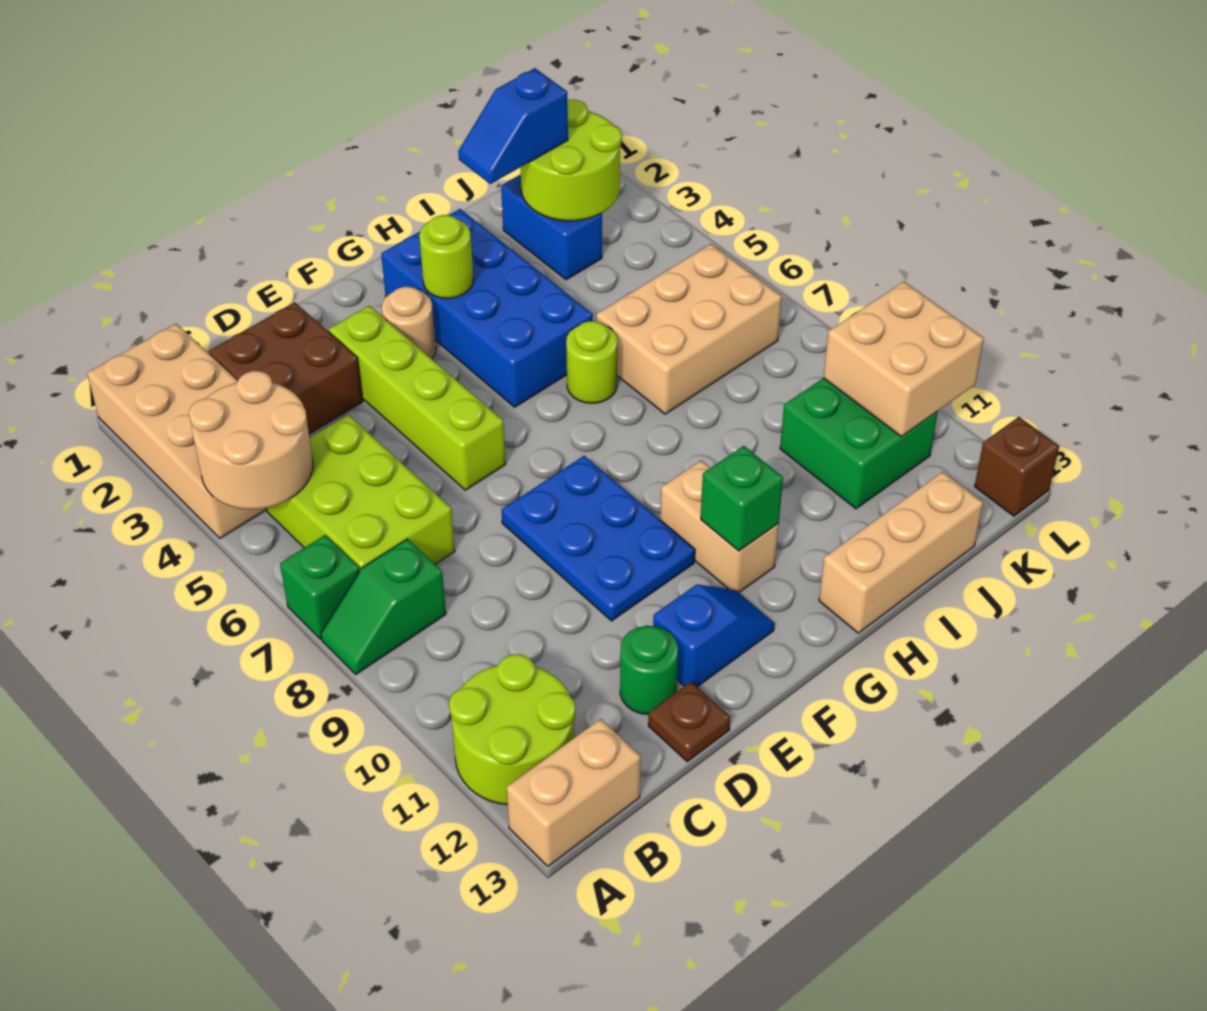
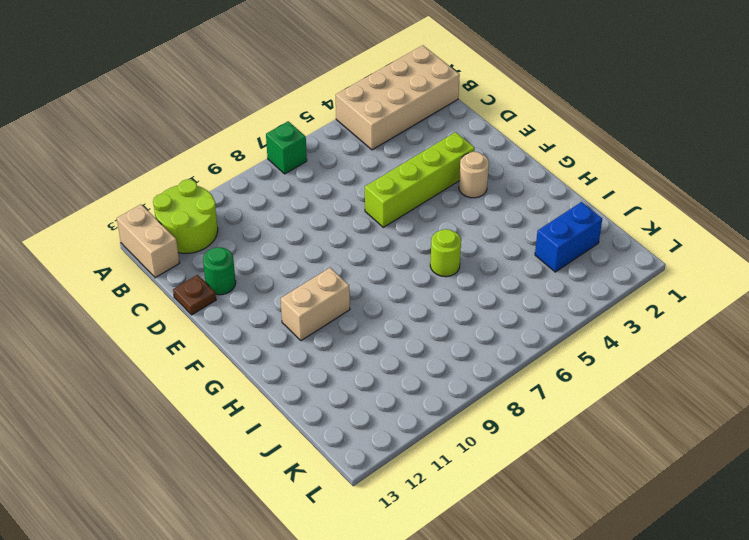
none -> green 1x2 slope [321,539,446,674]
none -> lime 2x3 brick [267,415,455,571]
none -> brown 2x2 brick [209,302,363,434]

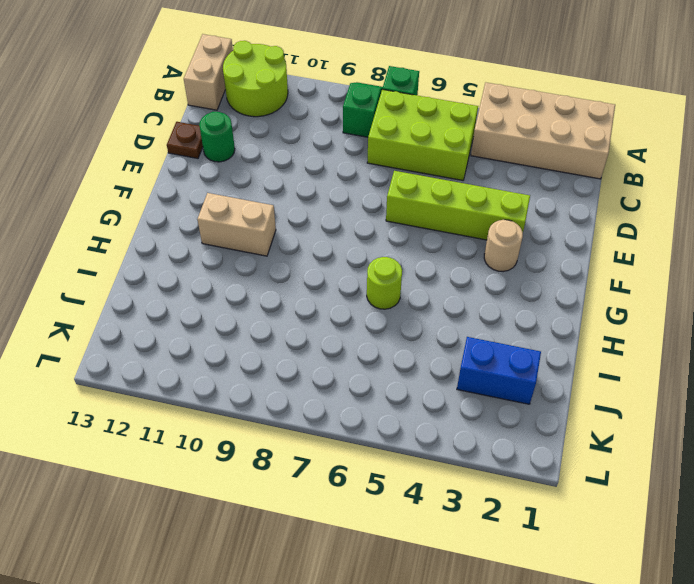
none -> brown 2x2 brick [209,302,363,434]
none -> blue 2x3 plate [501,456,695,621]
none -> blue 1x2 slope [653,584,774,687]

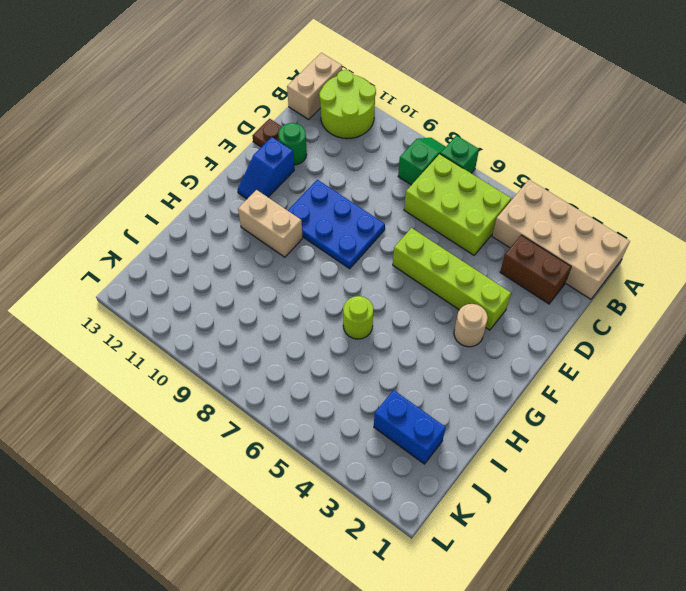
brown 1x2 brick [500,235,571,304] -> brown 2x2 brick [209,302,363,434]
none -> blue 2x4 brick [381,209,593,407]
none -> tan 1x3 brick [819,472,983,633]
none -> tan 2x3 brick [596,244,782,414]

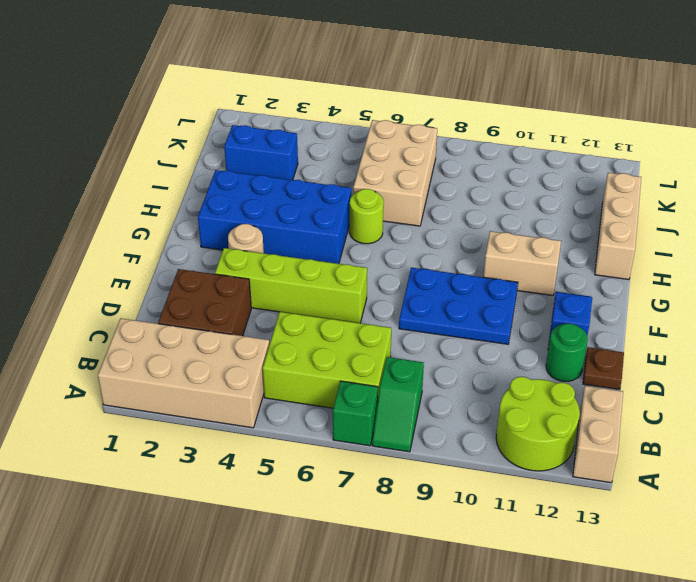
none -> green 2x2 brick [780,378,938,509]
none -> brown 1x1 brick [975,417,1059,516]
none -> tan 2x2 round brick [189,371,313,510]

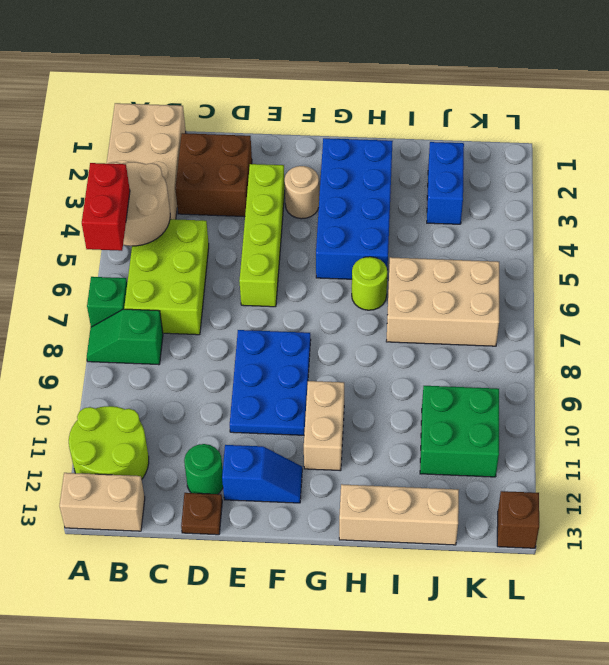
red 1x2 brick [82,163,130,251] -> none
none -> lime 1x1 round brick [419,215,473,298]
none -> green 1x1 brick [701,446,783,551]
none -> lime 2x2 round brick [521,100,622,221]

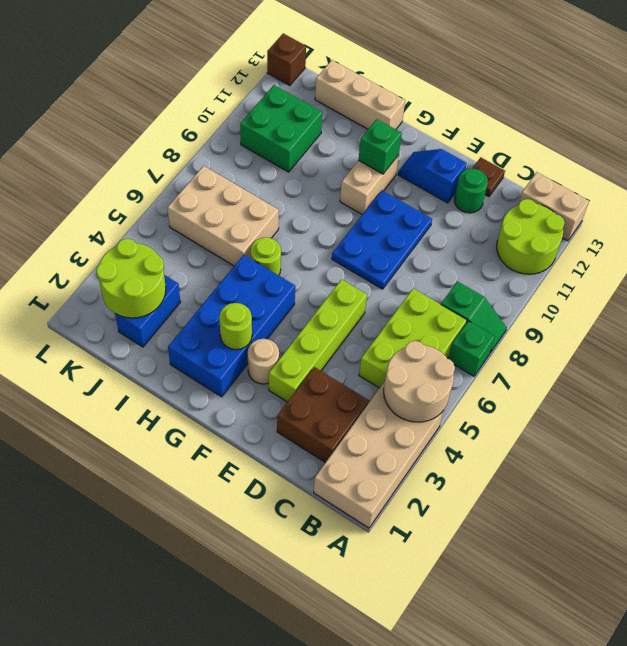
none -> tan 2x2 brick [823,282,984,436]
none -> blue 1x2 slope [458,68,568,184]

